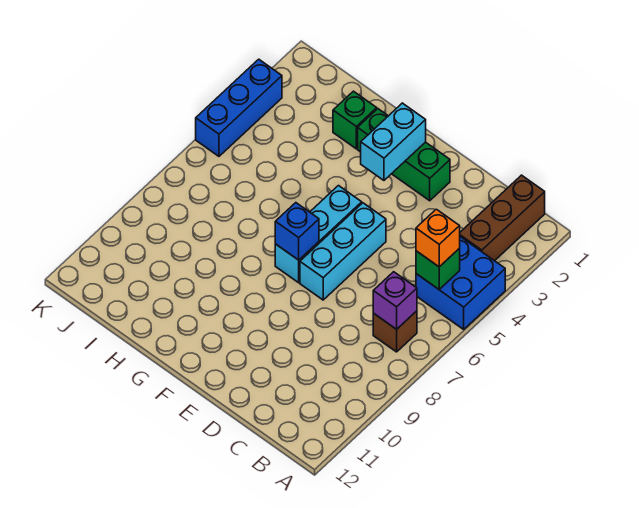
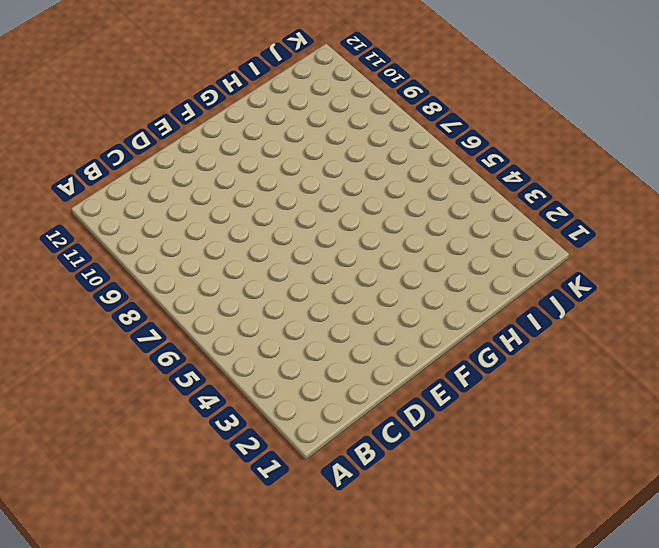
none -> blue 2x2 brick [416,237,505,329]
none -> brown 1x3 brick [460,175,545,261]
none -> brown 1x1 brick [373,311,417,352]

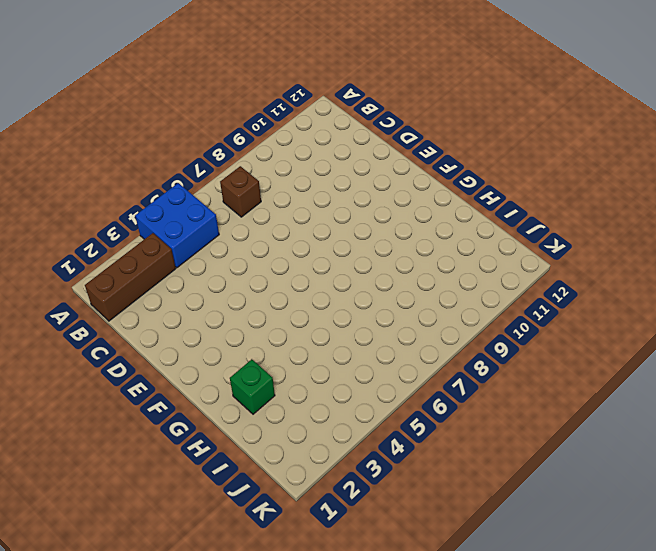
none -> green 1x3 brick [358,109,450,201]
none -> cyan 1x3 brick [300,203,386,300]
none -> cyan 1x3 brick [275,186,362,283]

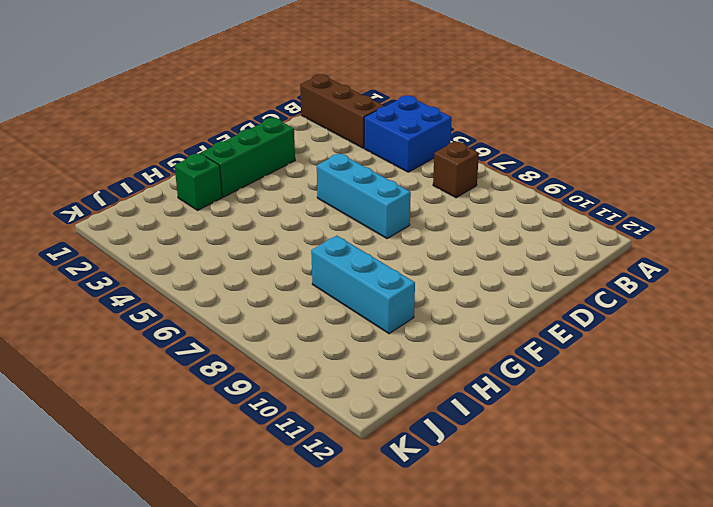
cyan 1x3 brick [311,236,415,334] -> cyan 1x3 brick moved to [275,186,362,283]
none -> blue 1x3 brick [196,59,282,156]
none -> green 1x1 brick [416,249,460,289]
none -> purple 1x1 brick [373,272,417,329]

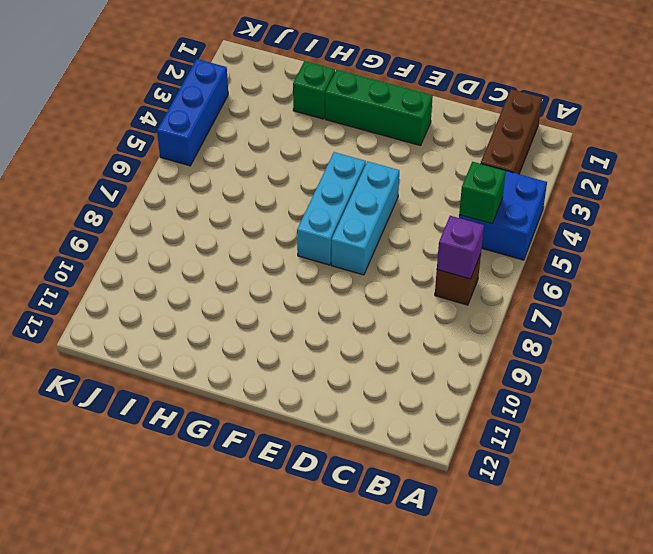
none -> cyan 1x2 brick [361,103,426,180]
none -> blue 1x1 brick [275,203,319,260]
none -> orange 1x1 brick [416,209,460,267]

